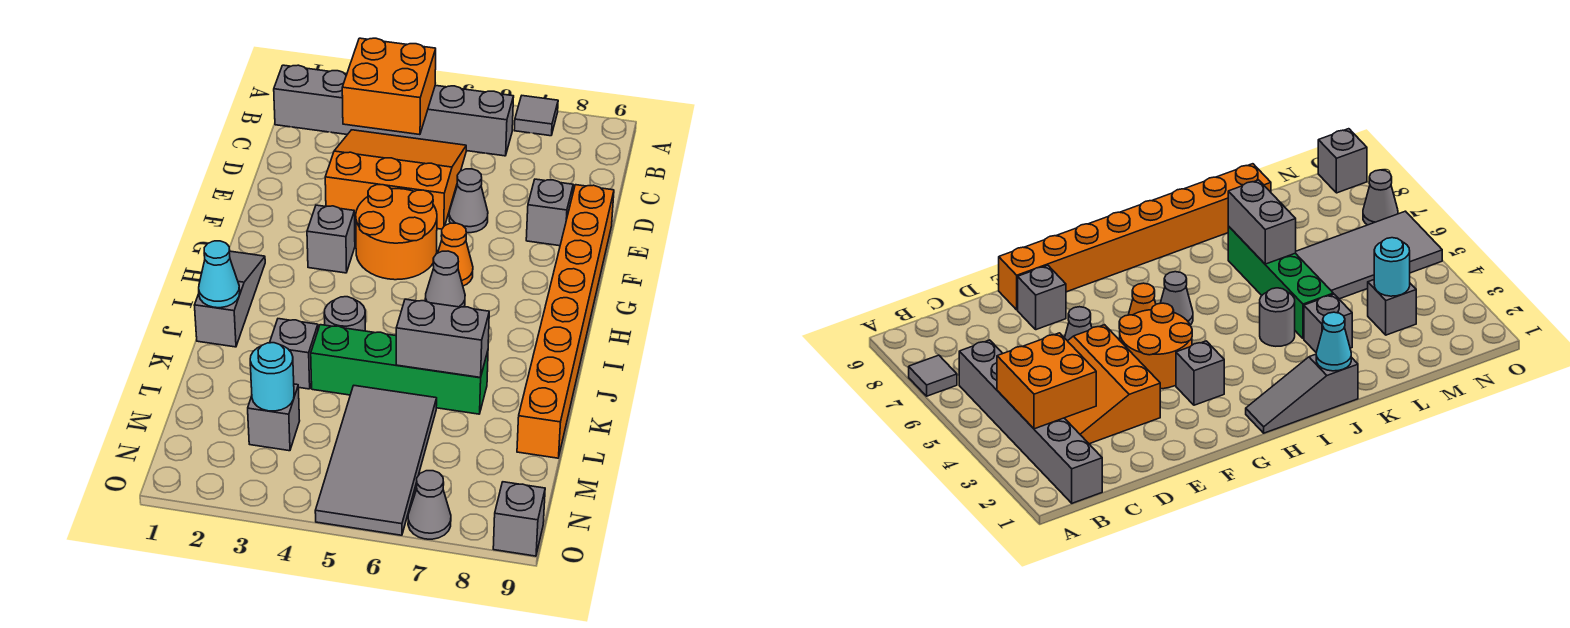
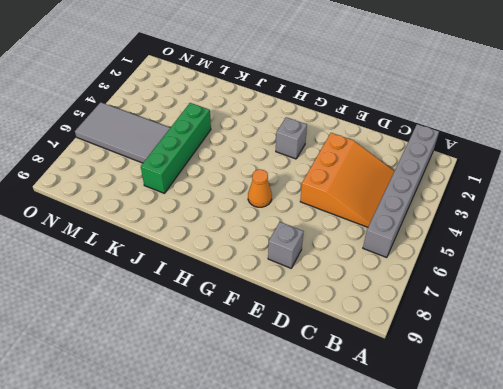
none -> grey 1x1 tile [514,96,558,136]
none -> grey 1x1 cone [449,169,488,233]
none -> orange 1x8 brick [517,185,614,458]

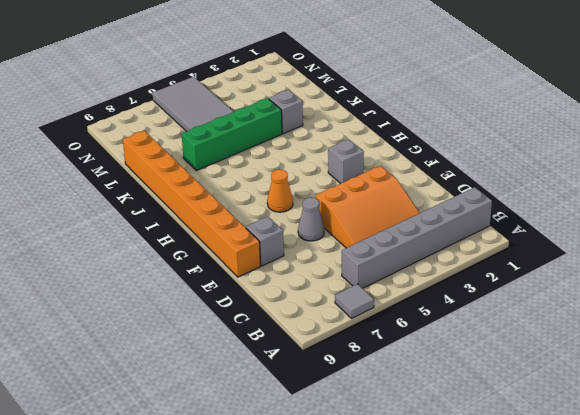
none -> orange 2x2 round brick [356,185,437,280]
none -> grey 1x3 slope [194,251,265,347]
none -> grey 1x1 cone [425,251,465,307]

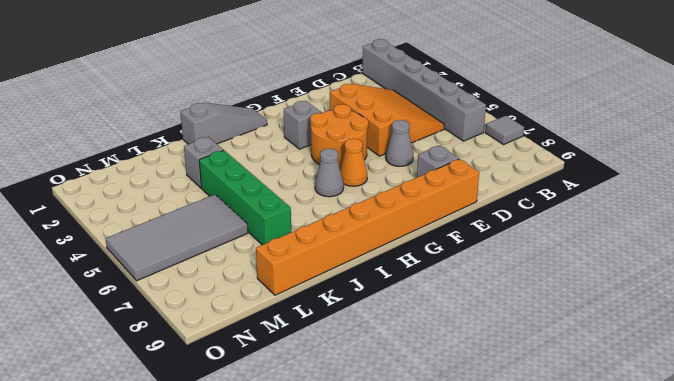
none -> grey 1x1 round brick [324,297,365,331]
none -> grey 1x1 brick [248,384,300,451]
none -> grey 1x1 cone [408,471,451,539]

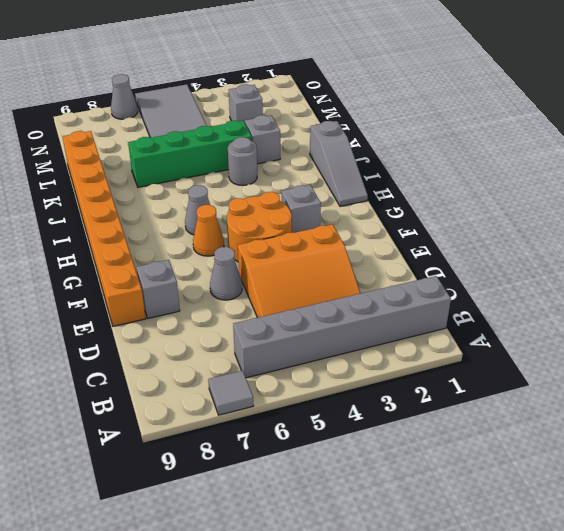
none -> grey 1x1 brick [493,482,545,556]
none -> orange 2x2 brick [342,38,436,135]
none -> cyan 1x1 cone [199,241,240,308]

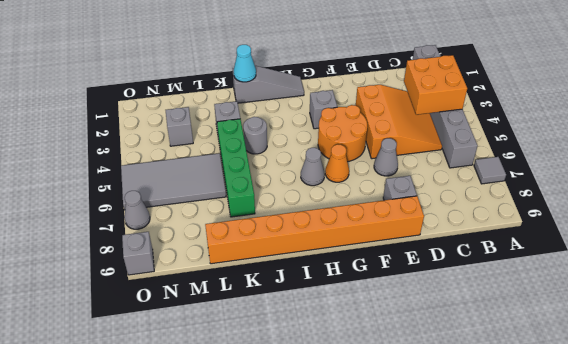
none -> grey 1x2 brick [396,299,489,377]
none -> cyan 1x1 round brick [250,343,294,411]

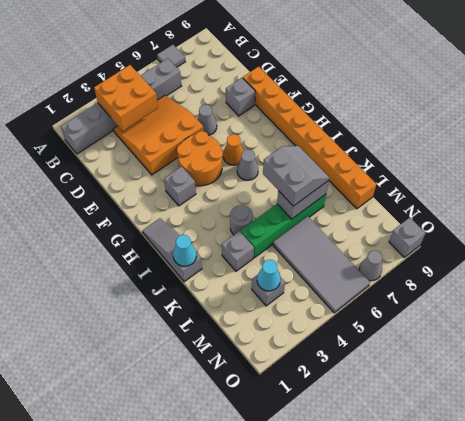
grey 2x2 slope [263,146,329,206] -> none
cyan 1x1 cone [257,260,281,291] -> cyan 1x1 round brick [250,343,294,411]

